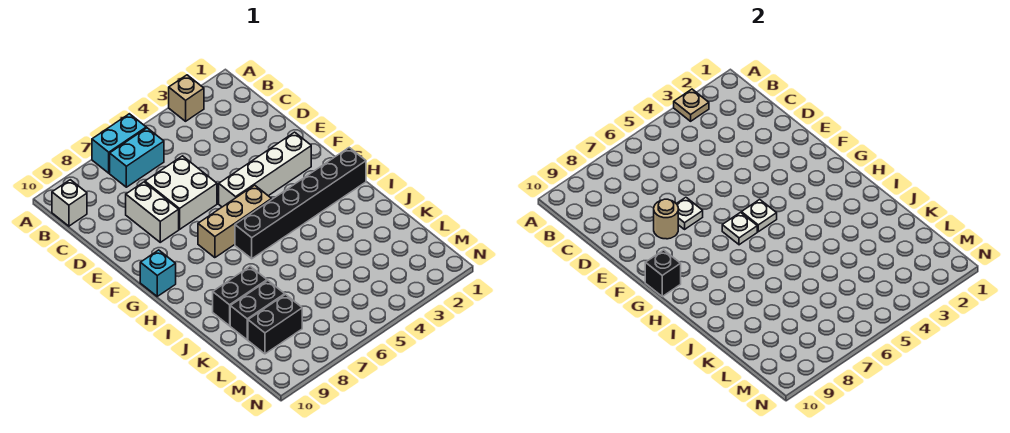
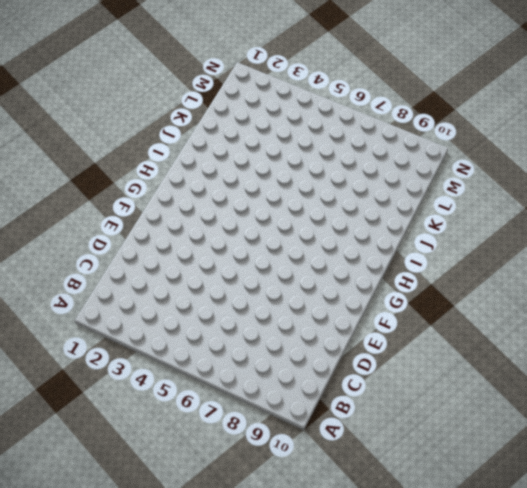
none -> tan 1x1 brick [169,75,204,121]
none -> cyan 1x2 brick [92,114,146,173]
none -> cyan 1x2 brick [110,128,164,187]

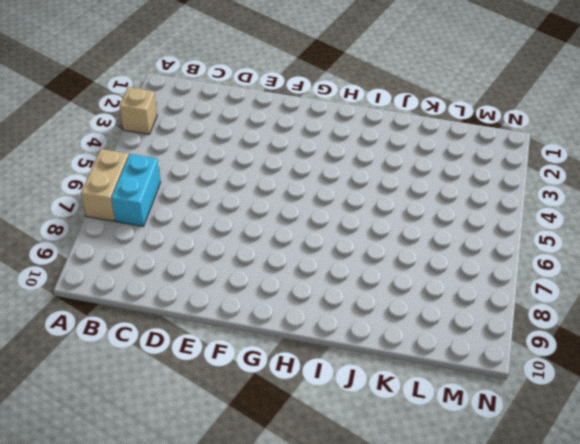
tan 1x2 brick [81,149,129,221] -> cyan 1x2 brick [92,114,146,173]
none -> white 1x1 brick [52,180,87,226]
none -> white 2x2 brick [145,156,217,229]
none -> white 1x2 brick [126,182,179,242]

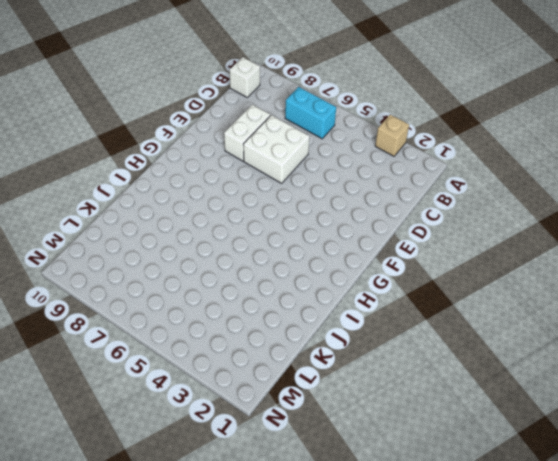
none -> cyan 1x2 brick [92,114,146,173]
none -> white 1x4 brick [219,132,311,207]
none -> tan 1x3 brick [198,185,272,258]

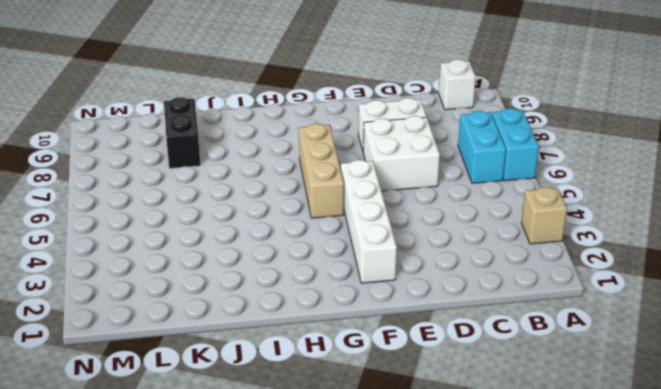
none -> cyan 1x1 brick [140,250,176,296]
none -> black 1x6 brick [235,148,366,259]
none -> black 1x2 brick [213,266,267,326]

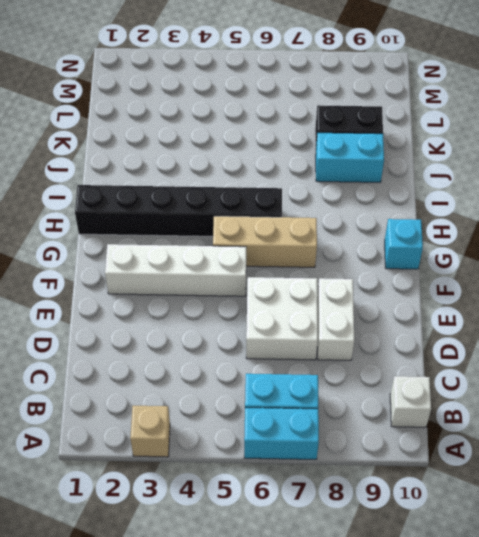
cyan 1x2 brick [316,133,384,182] -> black 1x2 brick [213,266,267,326]
none -> black 1x2 brick [248,295,302,354]
none -> tan 1x1 plate [674,89,709,121]
none -> white 1x1 plate [676,197,703,229]

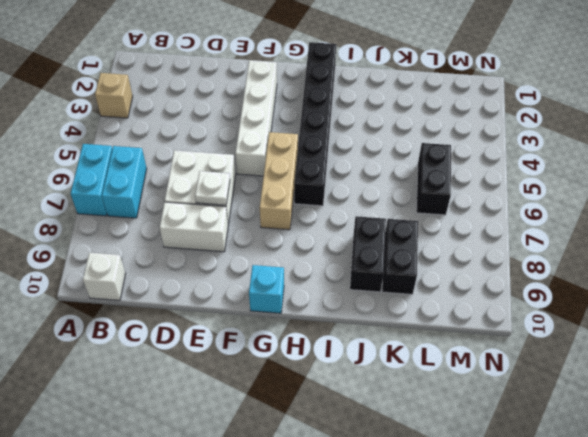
black 1x2 brick [417,143,451,215] -> black 1x2 brick moved to [248,295,302,354]
none -> tan 1x1 plate [674,89,709,121]
none -> tan 1x1 round brick [654,199,678,239]
none -> white 1x1 plate [741,199,777,232]

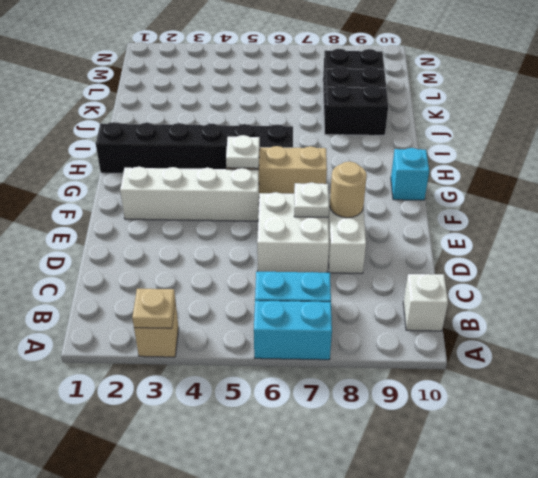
none -> white 1x1 plate [722,213,757,245]
none -> black 1x1 brick [645,250,681,296]

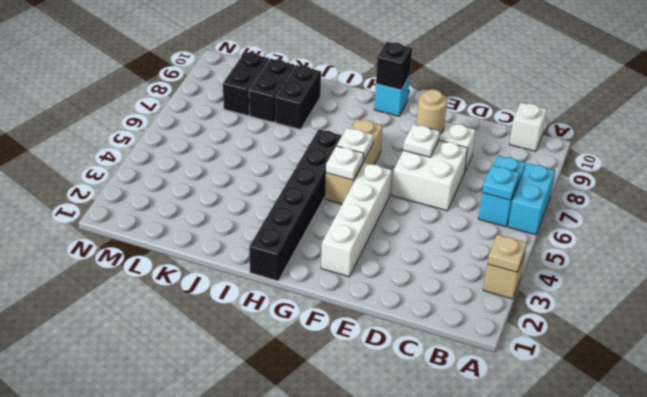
cyan 1x1 plate [482,165,520,200] -> none

